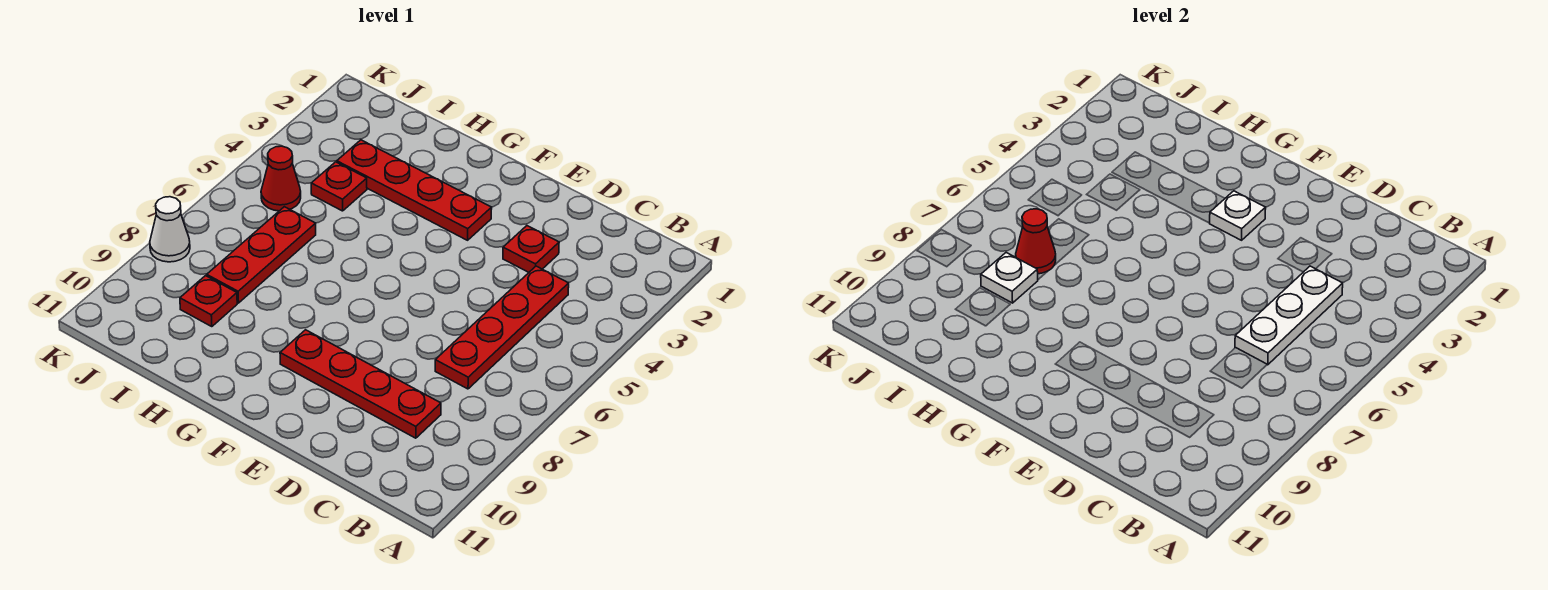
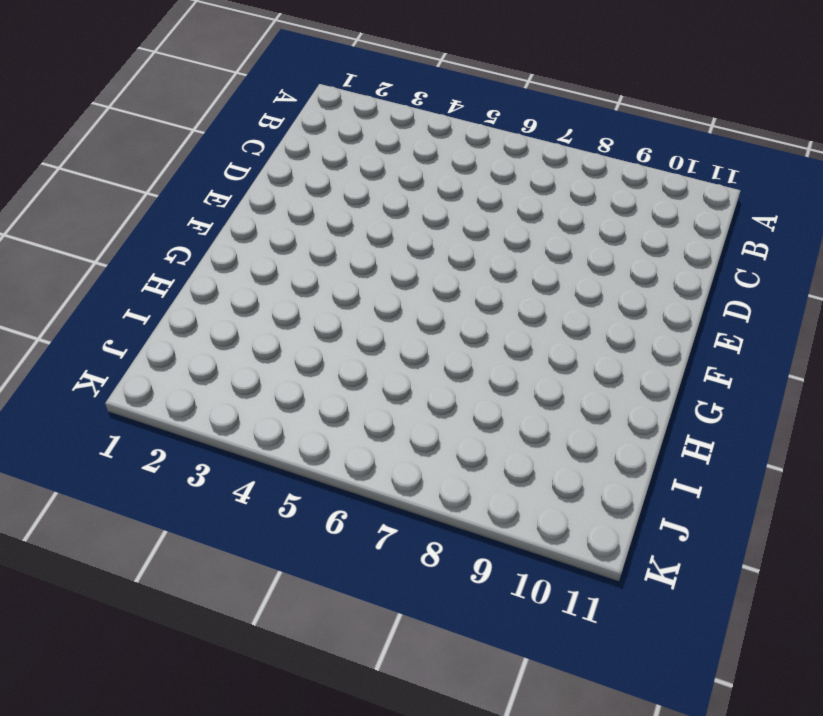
none -> red 1x4 plate [435,266,569,389]
none -> red 1x4 plate [280,330,441,438]
none -> red 1x1 plate [503,226,559,272]

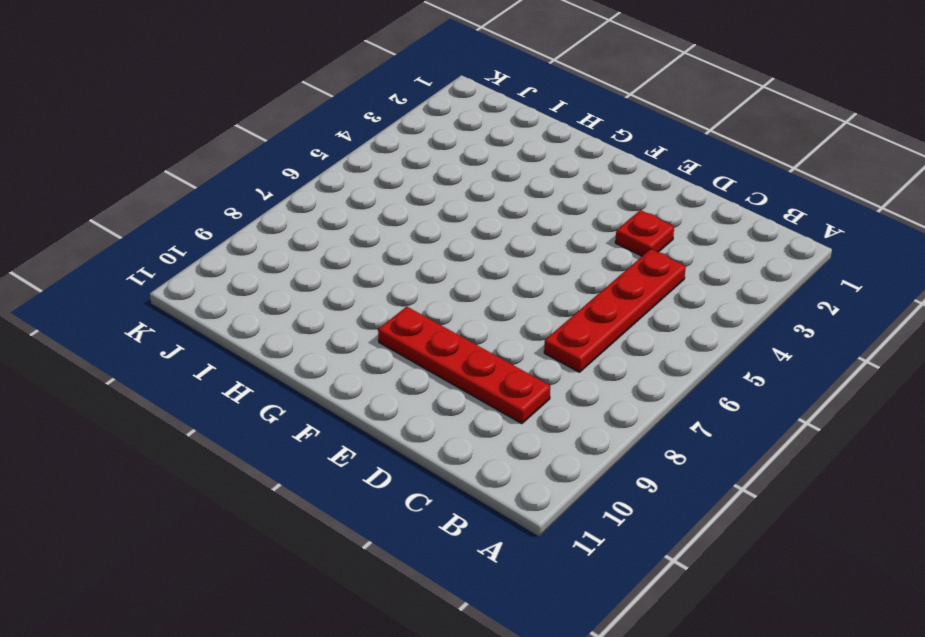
none -> red 1x4 plate [337,140,492,240]
none -> red 1x1 plate [311,162,367,211]
none -> red 1x3 plate [207,207,316,303]

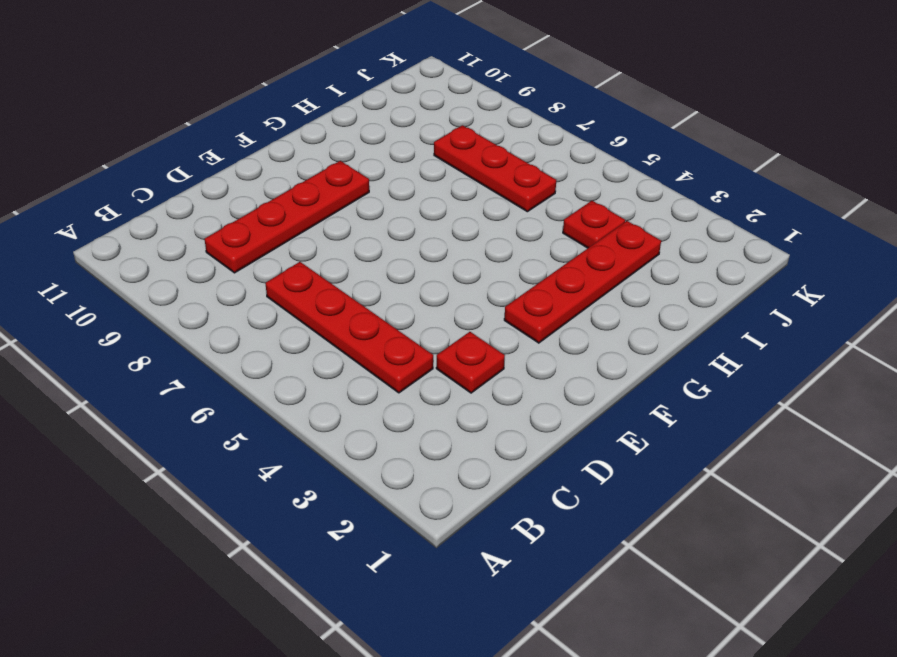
none -> red 1x1 plate [180,276,237,327]
none -> red 1x1 cone [261,146,301,211]
none -> white 1x1 cone [150,197,190,262]

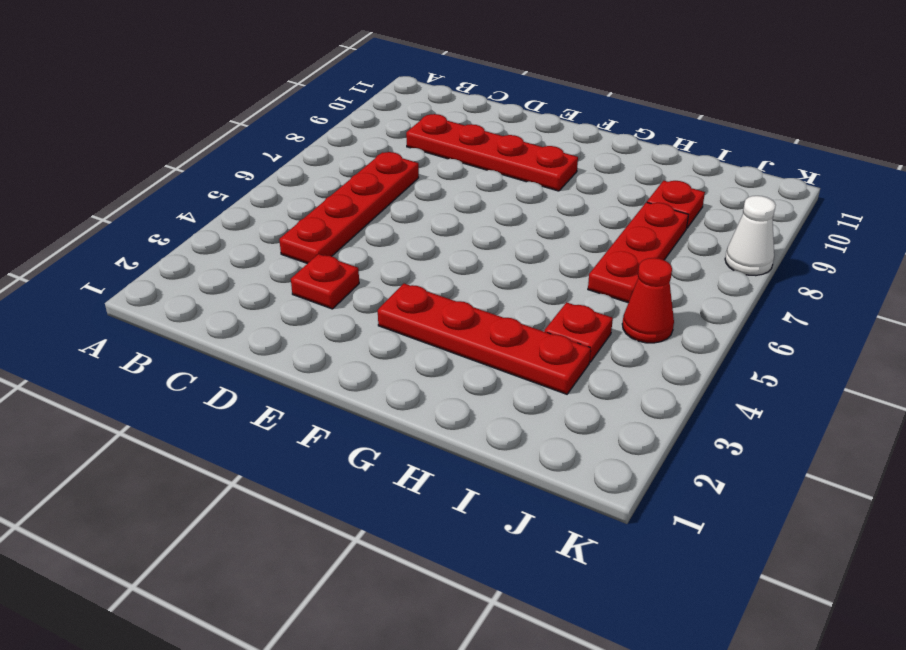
none -> white 1x3 plate [1235,266,1343,365]
none -> white 1x1 plate [1210,191,1266,240]
none -> red 1x1 cone [1016,209,1056,274]

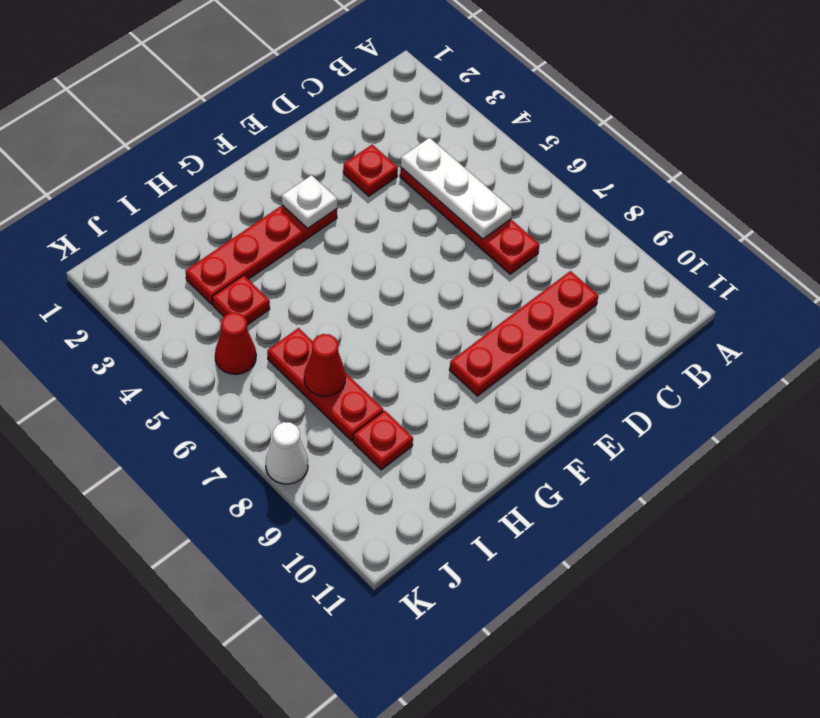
none -> white 1x1 plate [981,253,1038,303]

